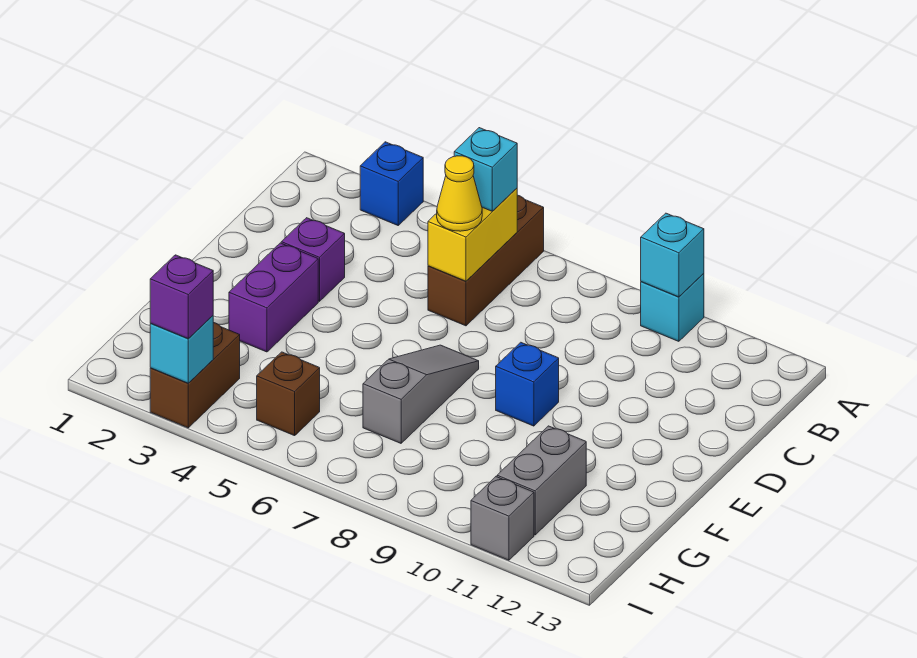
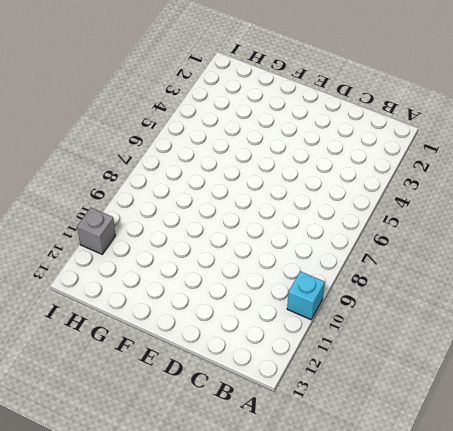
none -> blue 1x1 brick [360,142,423,225]
none -> brown 1x3 brick [428,195,544,326]
none -> purple 1x1 brick [281,218,345,301]

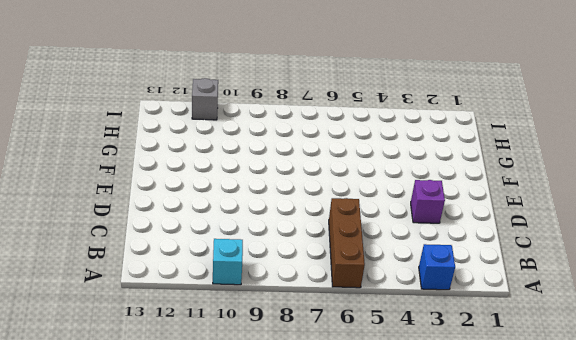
none -> purple 1x2 brick [229,243,318,352]
none -> grey 1x3 slope [363,345,479,443]
none -> blue 1x1 brick [496,342,559,426]

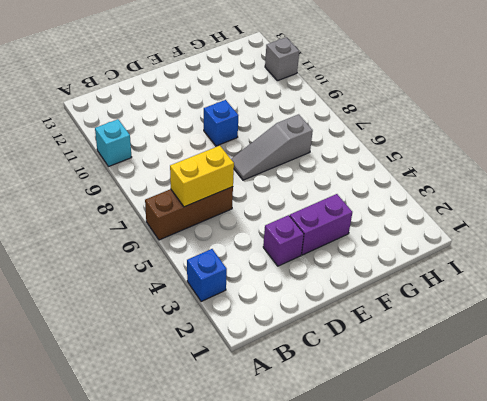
none -> grey 1x2 brick [497,426,586,535]
none -> brown 1x2 brick [150,323,240,428]
none -> brown 1x1 brick [257,352,320,436]

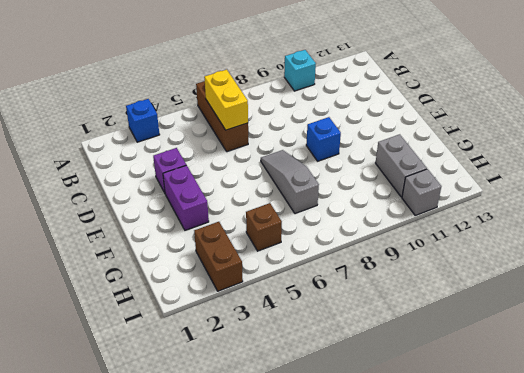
none -> cyan 1x1 brick [641,213,704,297]
none -> cyan 1x1 brick [150,316,213,383]
none -> cyan 1x1 brick [454,128,517,211]

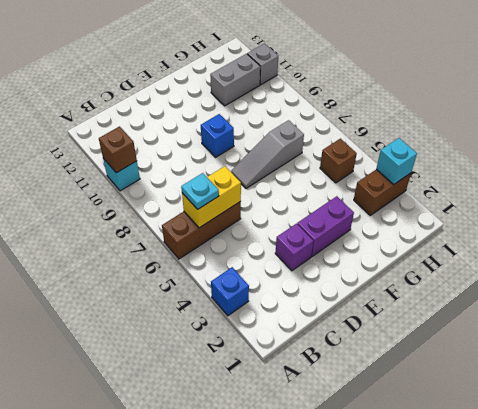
brown 1x1 brick [99,126,137,173] -> cyan 1x1 brick [641,213,704,297]
cyan 1x1 plate [181,173,219,209] -> cyan 1x1 brick [454,128,517,211]
none -> yellow 1x1 cone [437,156,482,231]
none -> purple 1x1 brick [150,255,213,339]

